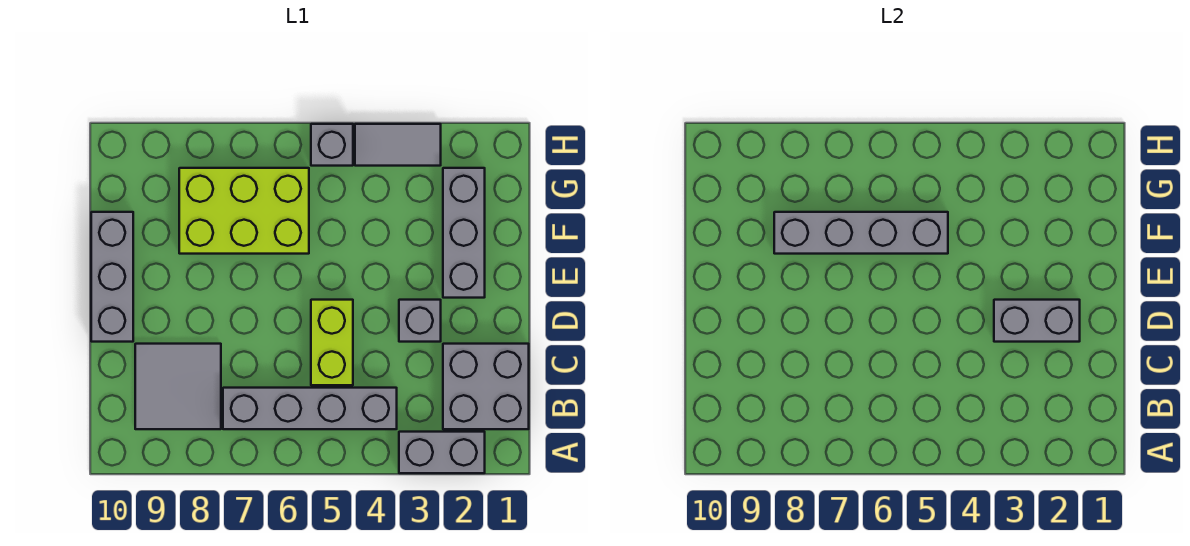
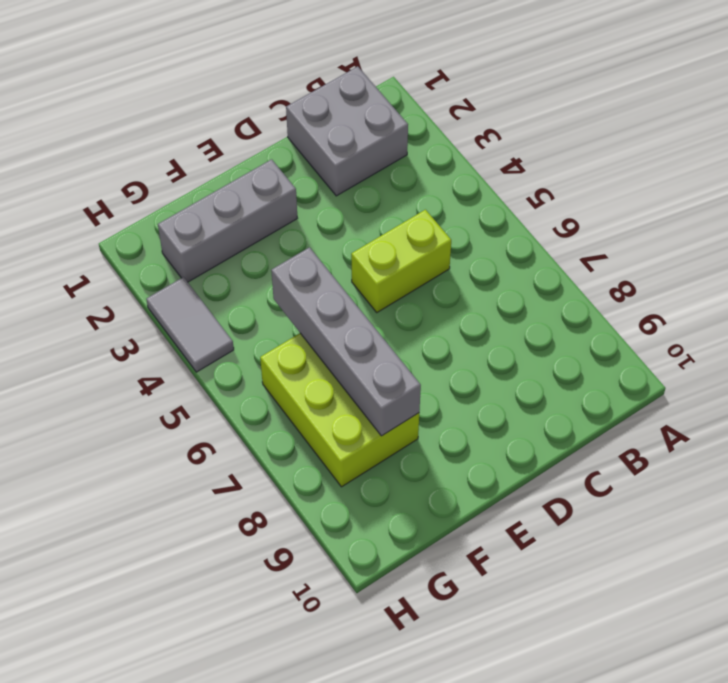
none -> grey 1x2 brick [399,432,485,473]
none -> grey 1x4 brick [223,388,397,429]
none -> grey 2x2 tile [135,344,221,429]

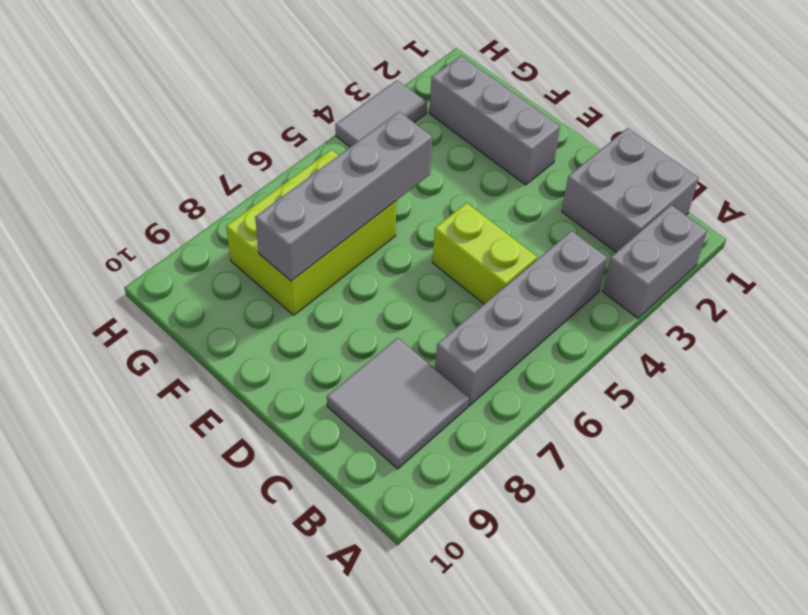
none -> grey 1x1 brick [399,300,441,342]
none -> grey 1x3 brick [91,212,133,342]
none -> grey 1x1 brick [311,124,353,166]

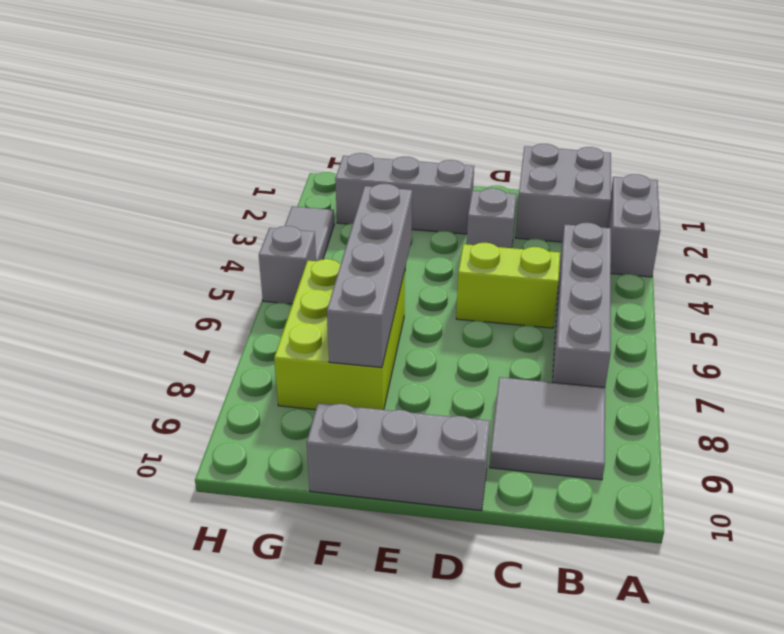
none -> grey 1x2 brick [994,300,1080,342]

